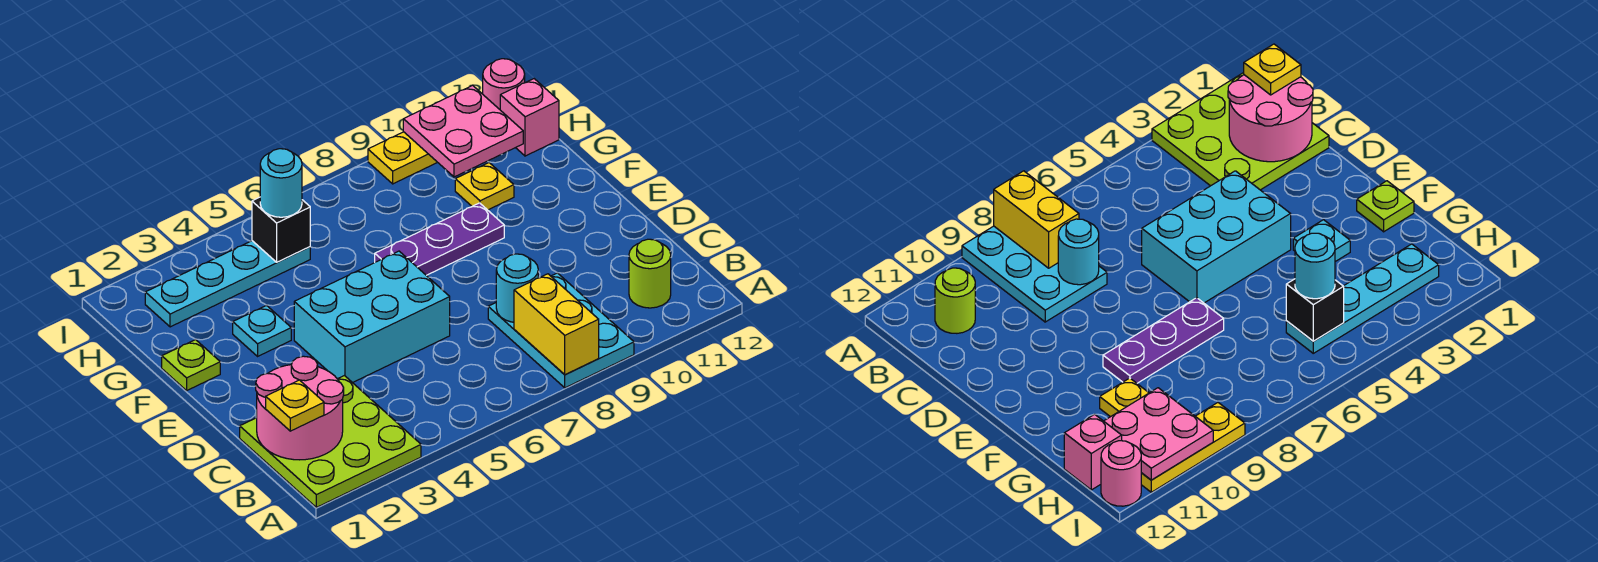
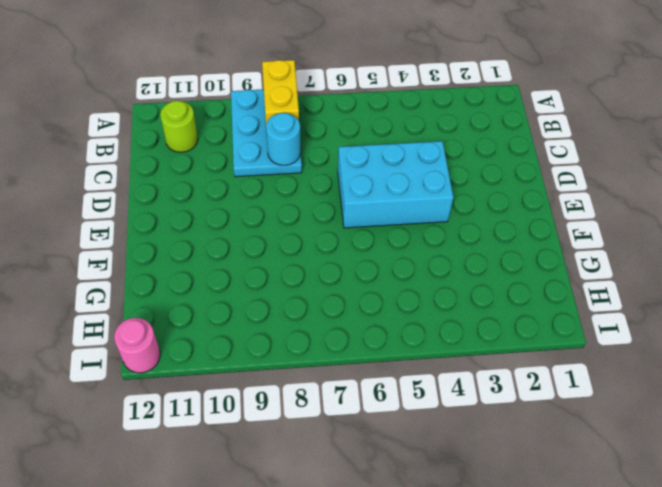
none -> lime 3x3 plate [240,376,421,507]
none -> lime 1x1 plate [162,340,220,391]
none -> cyan 1x1 plate [233,306,291,356]

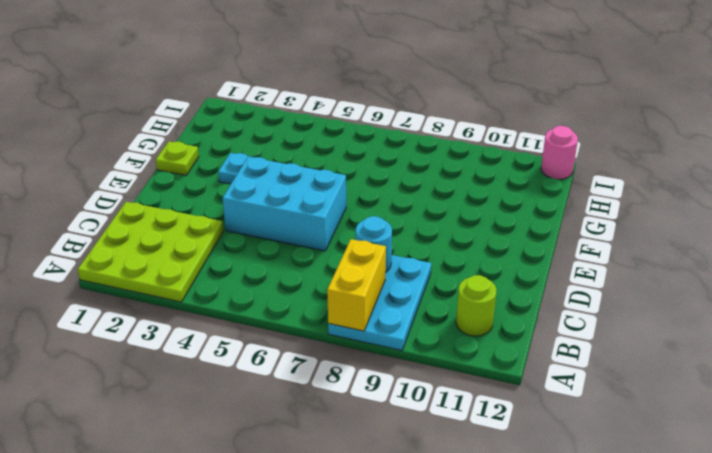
none -> purple 1x3 plate [375,203,504,275]
none -> yellow 1x1 plate [455,163,514,210]
none -> cyan 1x4 plate [145,241,310,327]

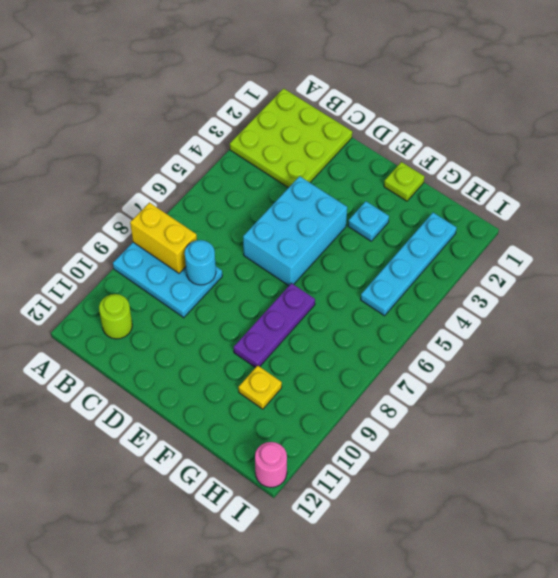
none -> pink 1x1 brick [500,79,559,156]
none -> yellow 1x3 plate [368,132,438,184]
none -> pink 2x2 round brick [256,356,344,460]

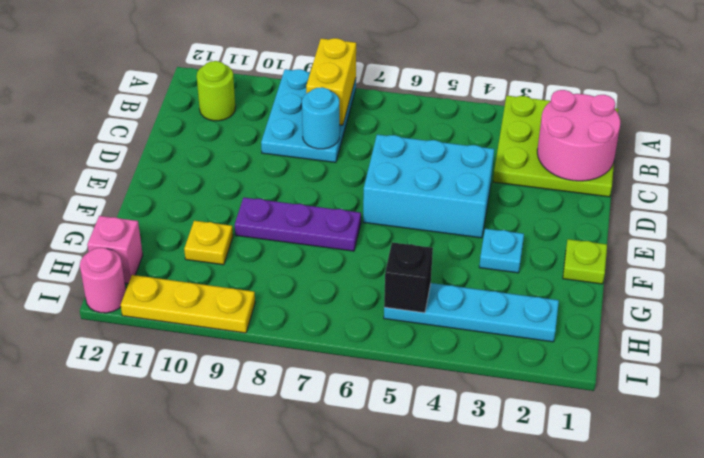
none -> pink 2x2 plate [403,85,523,177]
none -> yellow 1x1 plate [266,380,324,431]
none -> cyan 1x1 round brick [260,149,302,217]

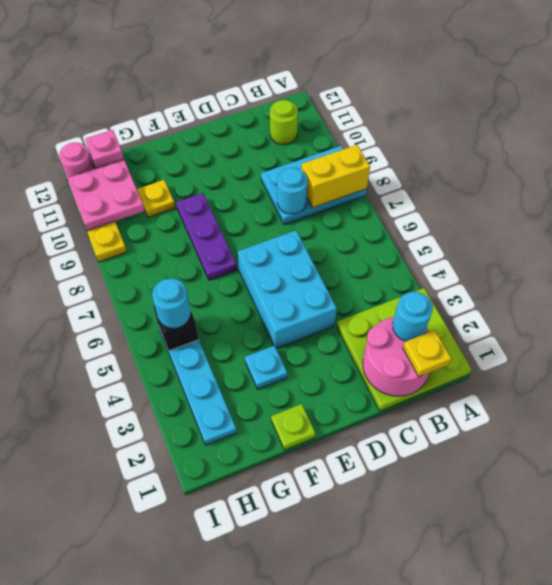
cyan 1x1 round brick [393,292,433,341] -> none

